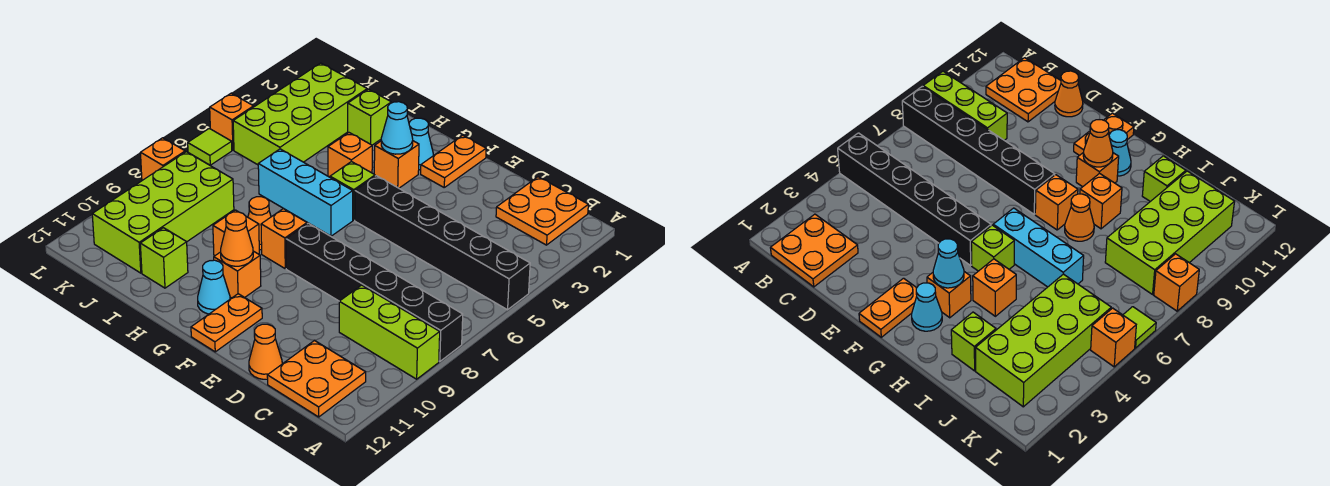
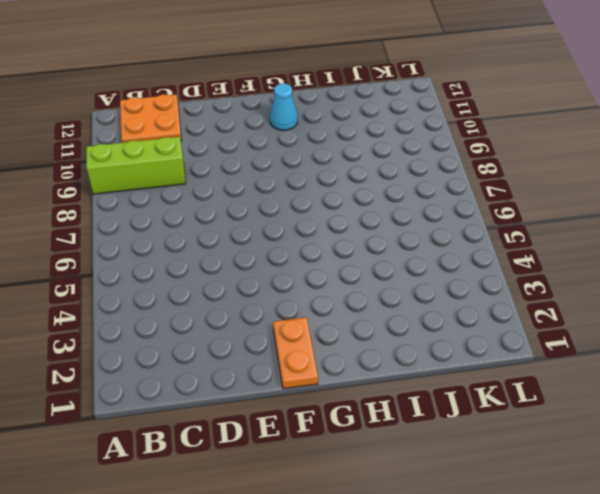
none -> black 1x6 brick [355,176,530,310]
none -> black 1x6 brick [286,223,463,362]
none -> orange 2x2 plate [496,177,588,245]

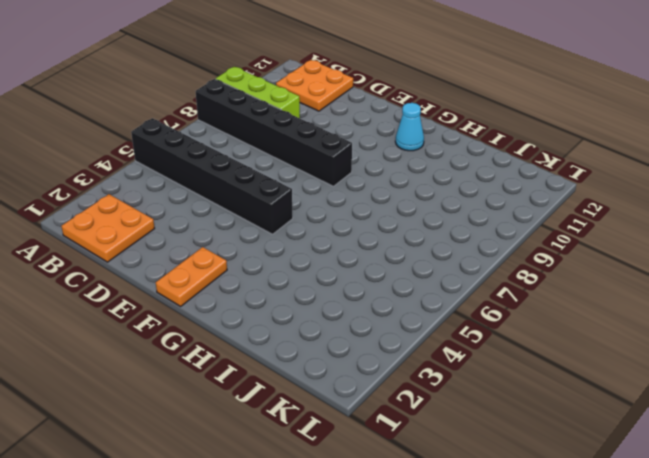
none -> orange 1x1 cone [249,324,282,379]
none -> orange 1x2 plate [191,294,262,352]
none -> cyan 1x1 cone [409,118,433,170]

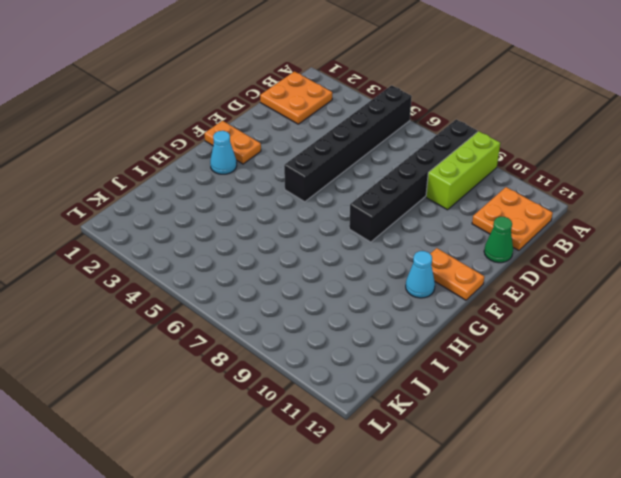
green 1x1 cone [484,217,513,263] -> orange 1x1 cone [249,324,282,379]
none -> orange 1x1 brick [374,141,419,188]
none -> lime 1x1 brick [330,161,375,220]
none -> cyan 1x3 brick [258,149,353,236]

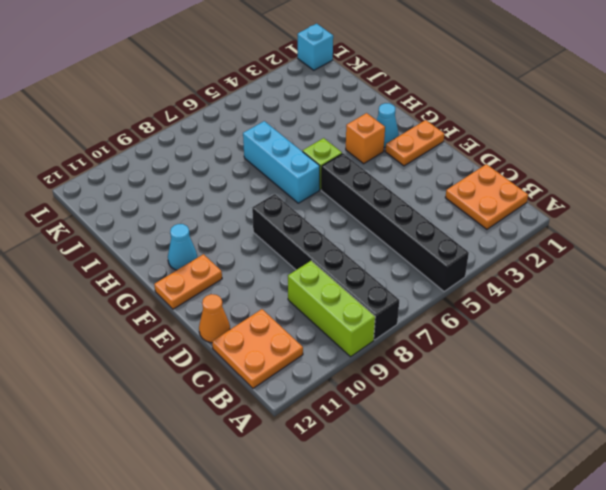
cyan 1x1 brick [298,24,333,70] -> none
none -> orange 1x1 brick [261,209,307,268]
none -> orange 1x1 brick [214,251,261,298]
none -> orange 1x1 brick [328,133,372,177]

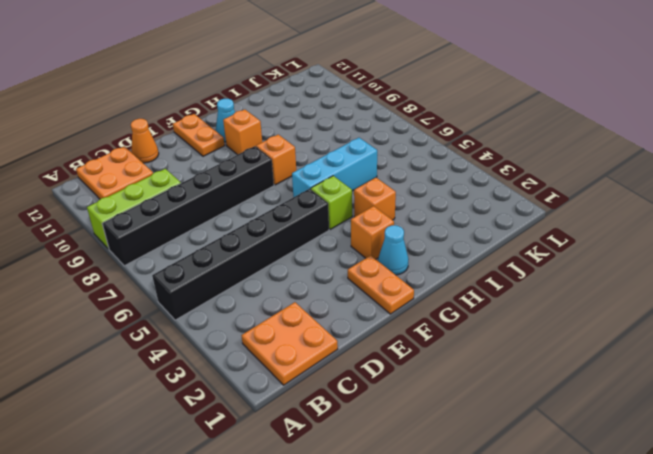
none -> orange 1x1 cone [248,197,271,250]
none -> orange 1x1 brick [213,210,259,256]
none -> lime 1x1 brick [348,89,391,145]

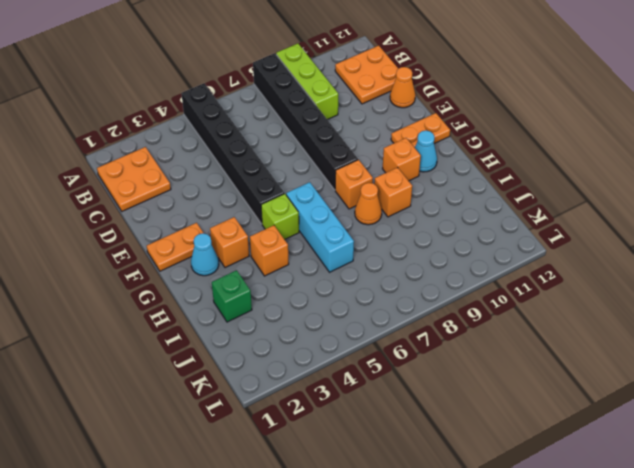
green 1x1 brick [212,270,252,322] -> lime 1x1 brick [348,89,391,145]
none -> lime 1x1 brick [140,228,188,288]
none -> lime 2x4 brick [233,63,367,165]
none -> lime 2x4 brick [92,152,234,273]

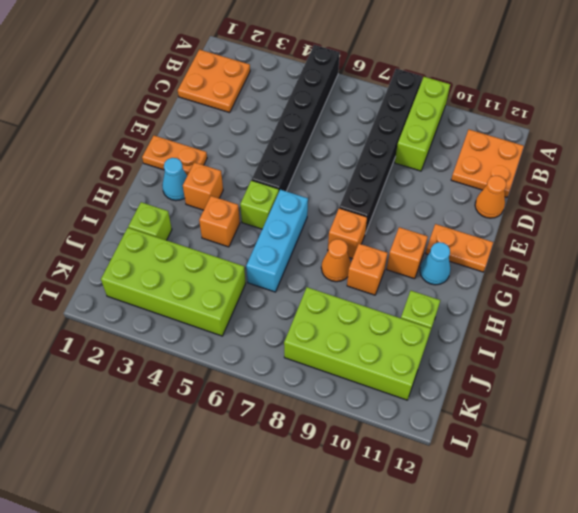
none -> orange 1x1 brick [210,93,254,150]
none -> lime 1x1 tile [188,128,232,165]
none -> orange 1x1 brick [140,138,185,180]

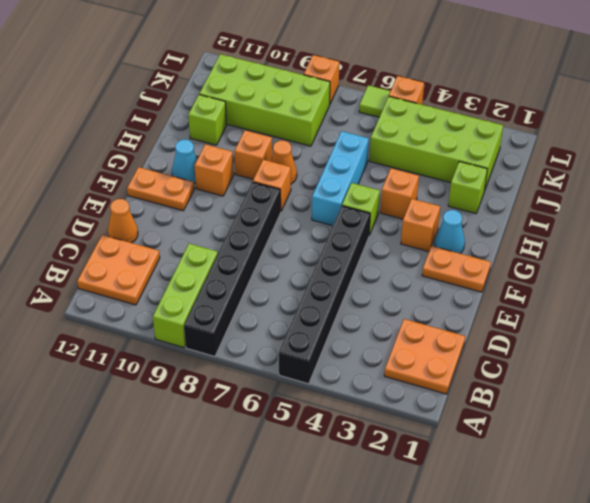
none -> cyan 1x1 cone [381,102,413,154]
none -> orange 1x1 cone [221,212,253,266]

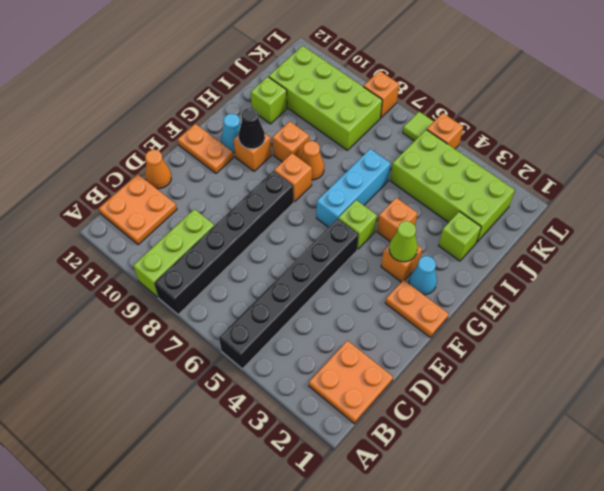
lime 1x1 cone [389,221,418,262] -> cyan 1x1 cone [381,102,413,154]
black 1x1 cone [239,108,265,149] -> orange 1x1 cone [221,212,253,266]

